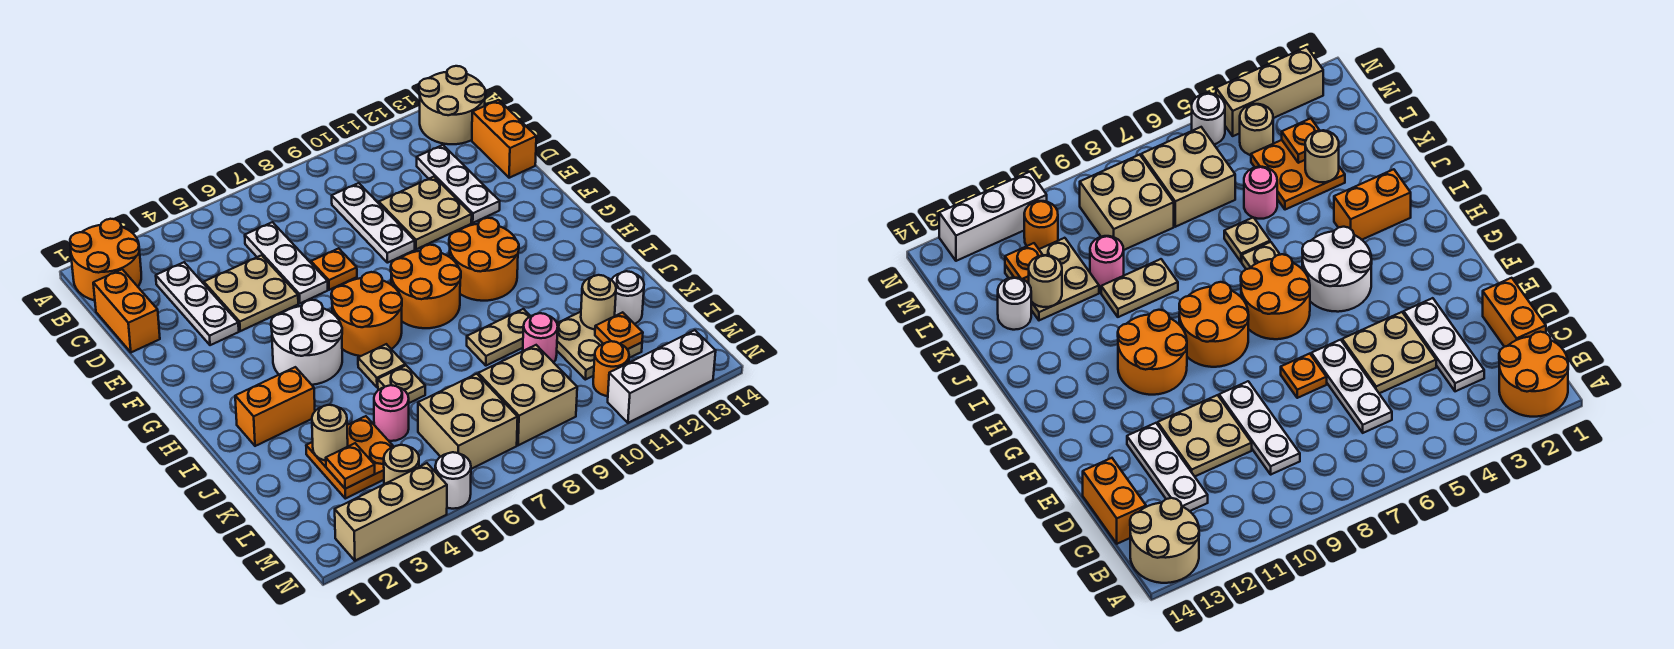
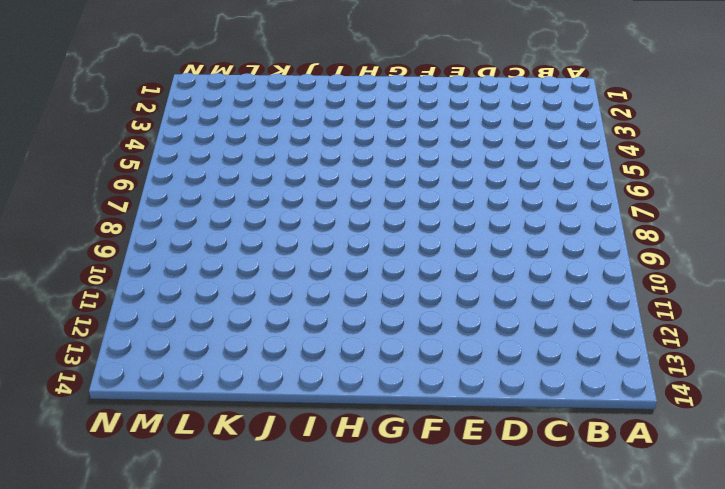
none -> orange 2x2 round brick [70,219,141,300]
none -> tan 2x2 round brick [419,66,486,144]
none -> orange 1x2 brick [93,269,160,352]
none -> white 1x3 plate [156,262,239,345]

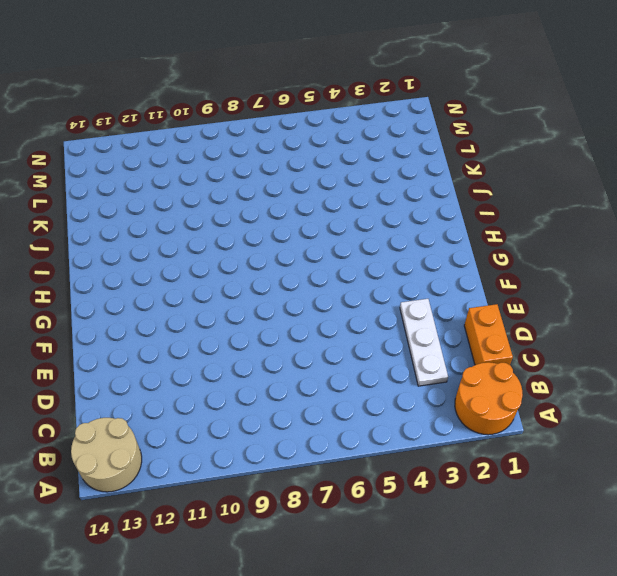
none -> white 1x3 plate [245,222,328,303]
none -> white 1x3 plate [332,183,415,263]
none -> white 1x3 plate [417,145,500,223]
none -> orange 1x2 brick [472,100,536,178]

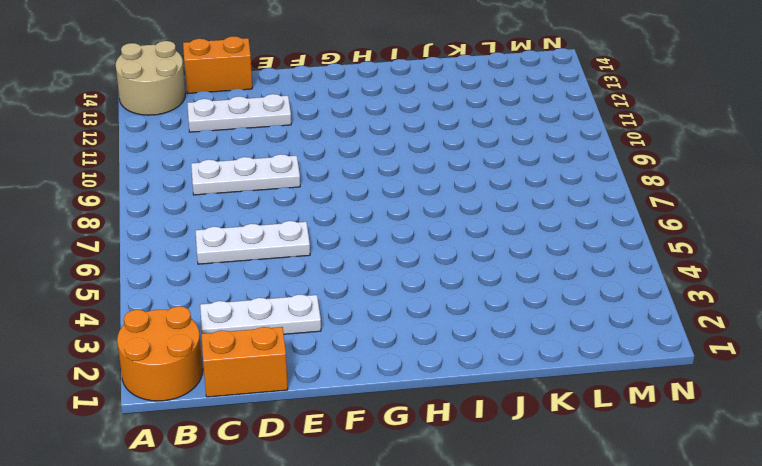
none -> tan 2x2 plate [204,255,298,331]
none -> tan 2x2 plate [379,177,472,249]
none -> orange 1x1 plate [311,248,357,290]
none -> white 2x2 round brick [271,300,342,385]

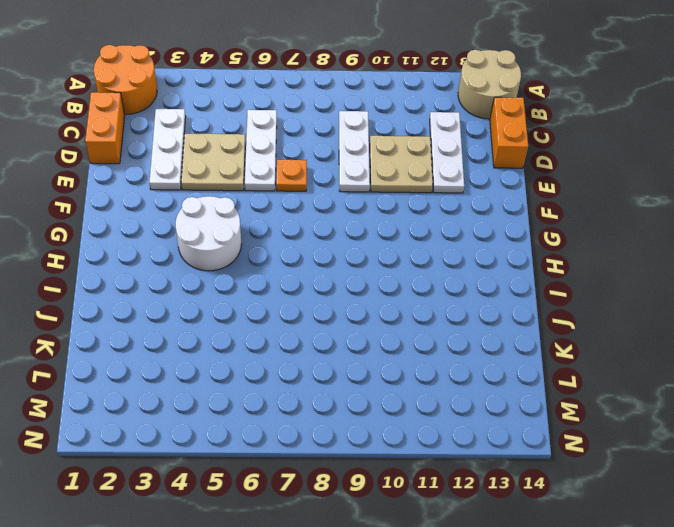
none -> orange 2x2 round brick [331,272,402,356]
none -> orange 2x2 round brick [391,245,461,328]
none -> orange 2x2 round brick [449,218,519,301]
none -> orange 1x2 brick [235,367,315,446]

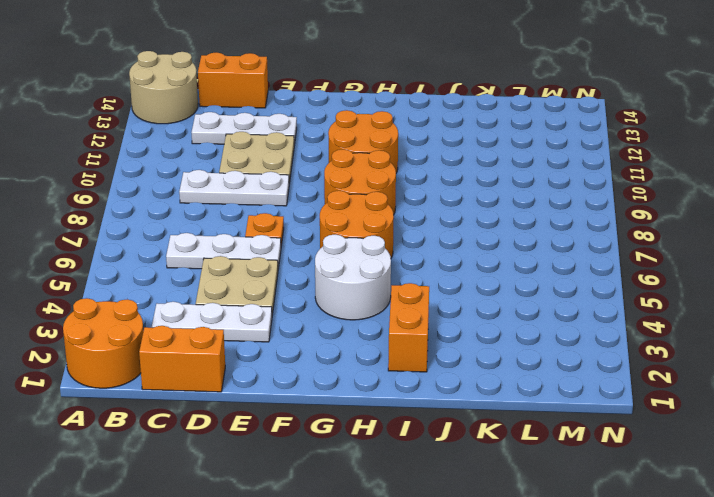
none -> tan 1x1 plate [358,344,405,387]
none -> tan 1x1 plate [378,365,425,403]
none -> tan 1x2 plate [467,309,530,366]
none -> orange 2x2 plate [306,416,394,499]

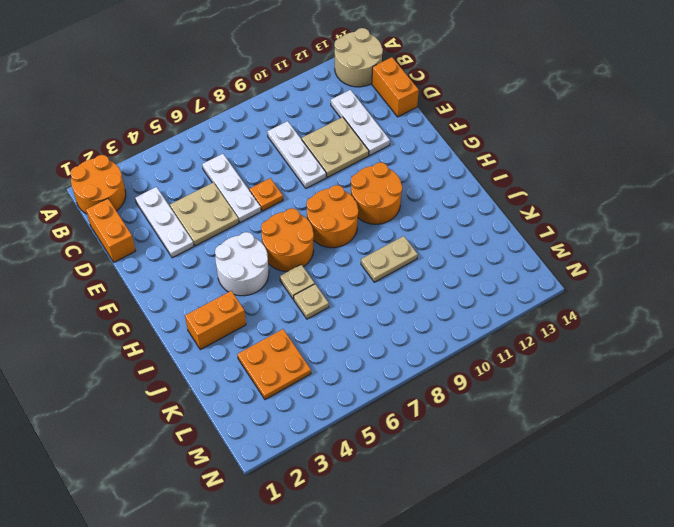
none -> pink 1x1 round brick [374,385,409,441]
none -> pink 1x1 round brick [523,313,558,363]
none -> tan 2x2 plate [557,312,642,380]
none -> white 1x1 round brick [612,271,644,324]

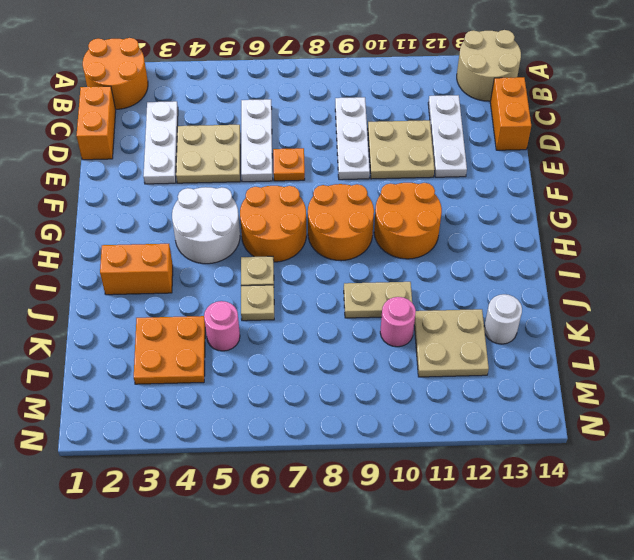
none -> tan 2x2 brick [418,374,518,469]
none -> tan 2x2 brick [478,345,577,445]
none -> tan 1x1 round brick [384,445,419,484]
none -> orange 1x1 round brick [593,341,629,396]

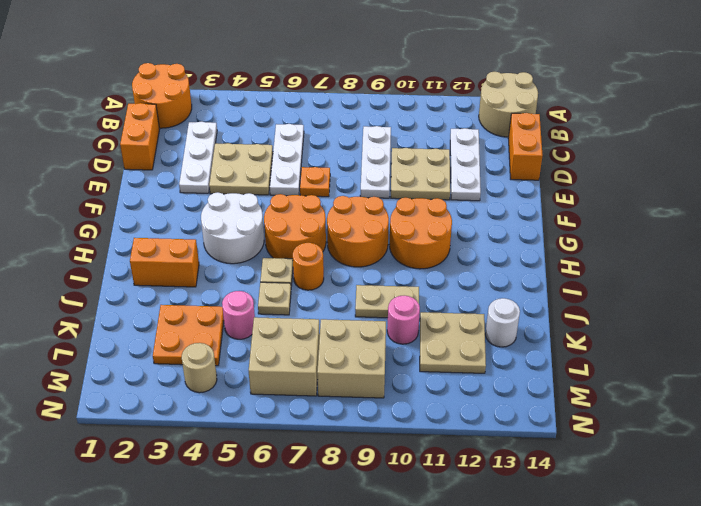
orange 1x1 round brick [293,243,324,290] -> orange 1x1 round brick moved to [593,341,629,396]
none -> tan 1x3 brick [335,463,447,561]
none -> white 1x1 round brick [435,452,471,509]
none -> white 1x3 brick [608,330,716,423]
none -> tan 1x1 round brick [312,405,348,461]

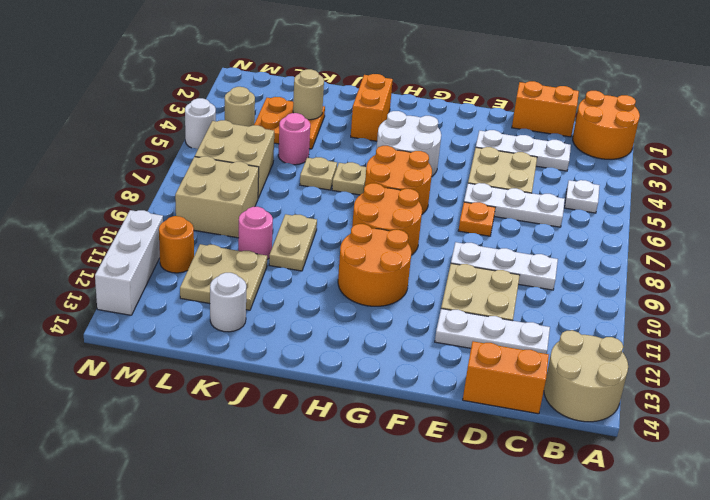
white 1x1 plate [565,180,600,213] -> none
none -> tan 1x3 brick [335,463,447,561]
none -> tan 1x1 round brick [581,275,616,329]
none -> orange 1x1 plate [326,443,375,489]
none -> orange 1x1 plate [595,312,643,349]

